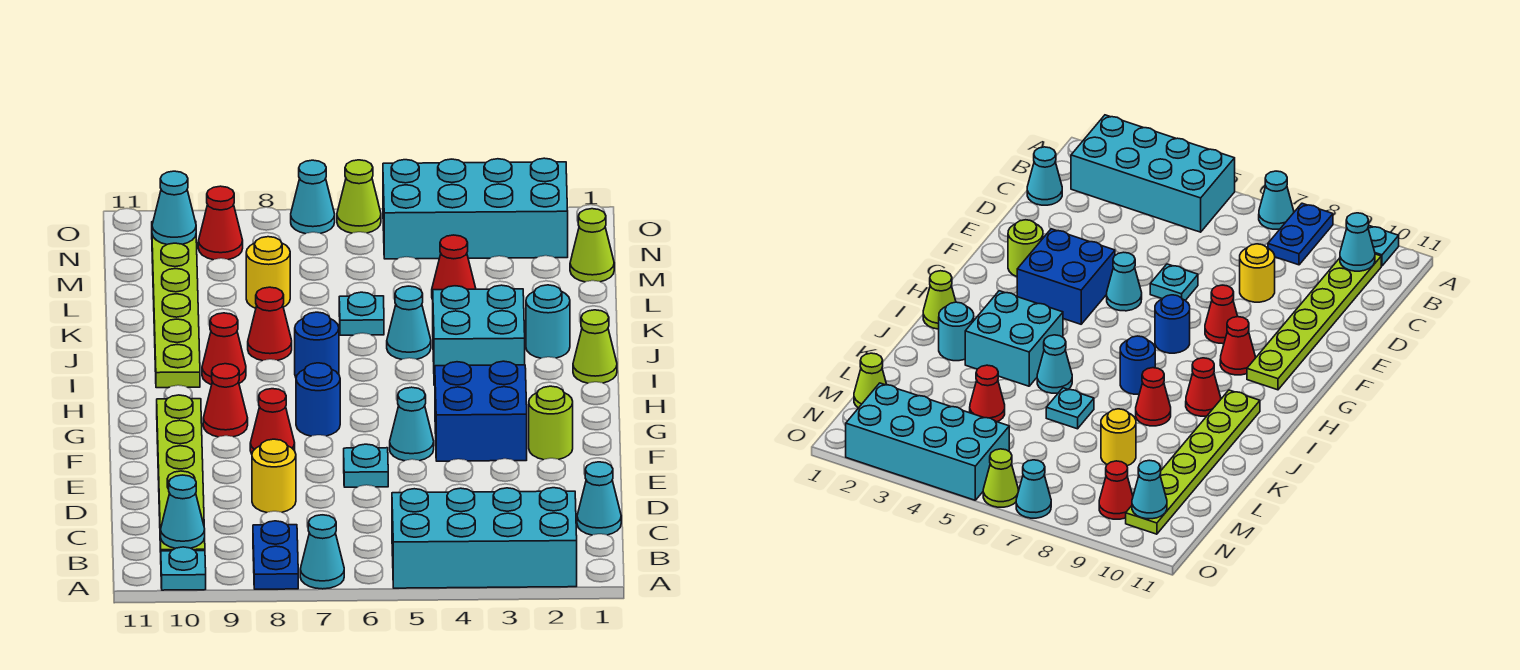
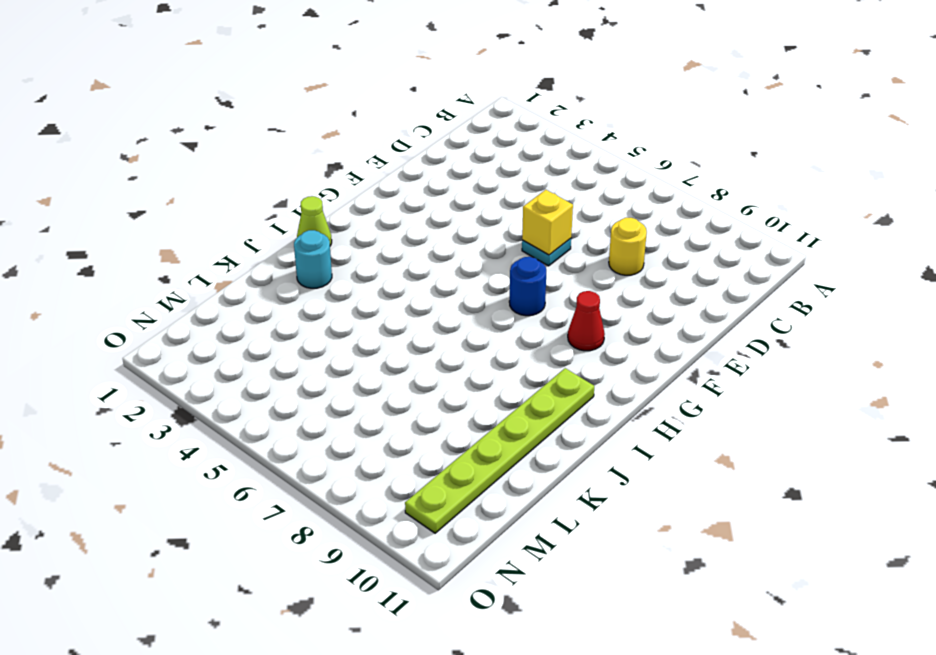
yellow 1x1 brick [522,190,573,255] -> none
none -> cyan 2x4 brick [392,488,577,588]
none -> cyan 1x1 cone [300,515,344,589]
none -> blue 1x2 plate [253,521,298,589]
none -> cyan 1x1 plate [161,547,206,590]

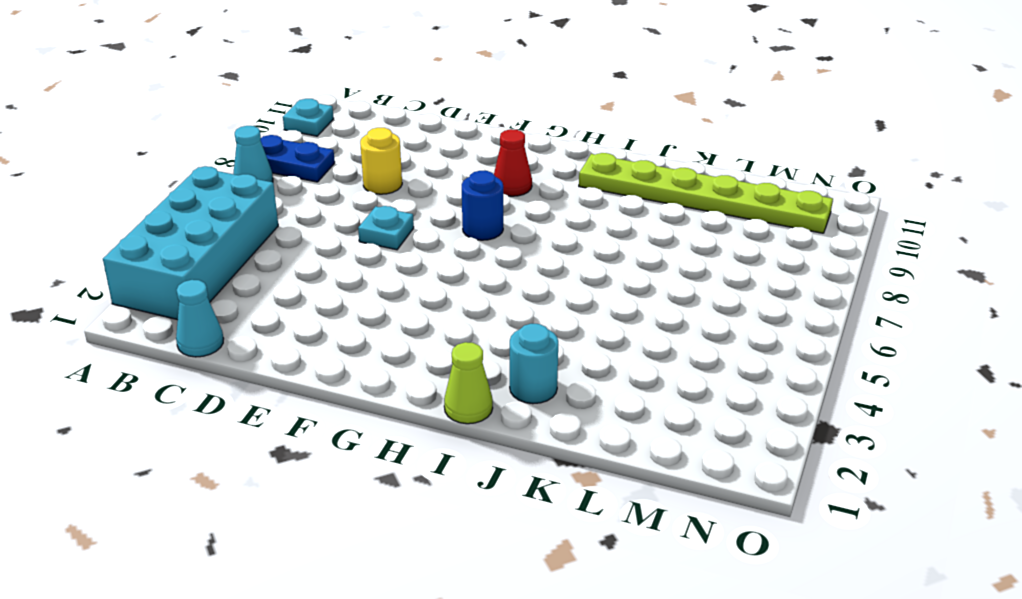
none -> lime 1x6 plate [157,395,205,552]
none -> lime 1x1 round brick [529,386,573,460]
none -> blue 2x2 brick [435,361,527,461]
none -> cyan 1x1 cone [390,387,434,461]

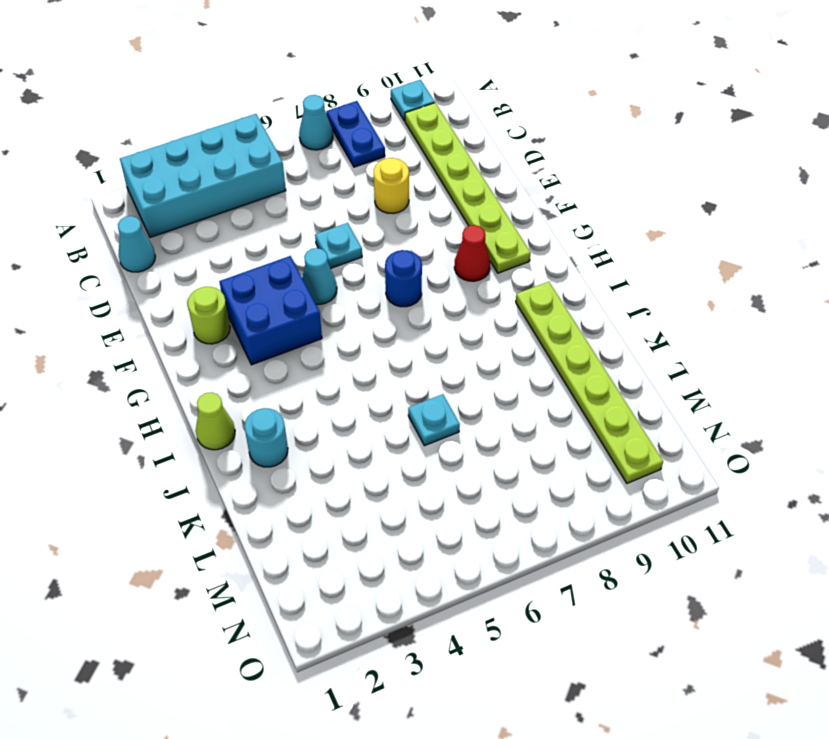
none -> red 1x1 cone [250,389,295,454]
none -> cyan 2x2 brick [433,285,525,385]
none -> blue 1x1 round brick [295,312,339,377]
none -> red 1x1 cone [202,313,246,385]

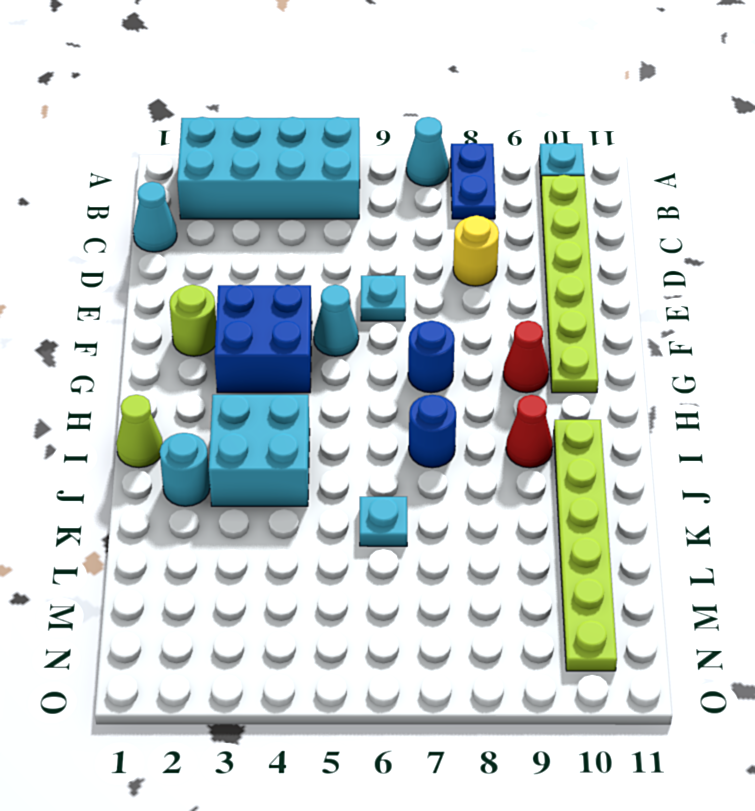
none -> red 1x1 cone [250,389,295,454]
none -> cyan 1x1 cone [387,286,431,359]
none -> red 1x1 cone [248,287,292,361]
none -> red 1x1 cone [432,235,476,299]

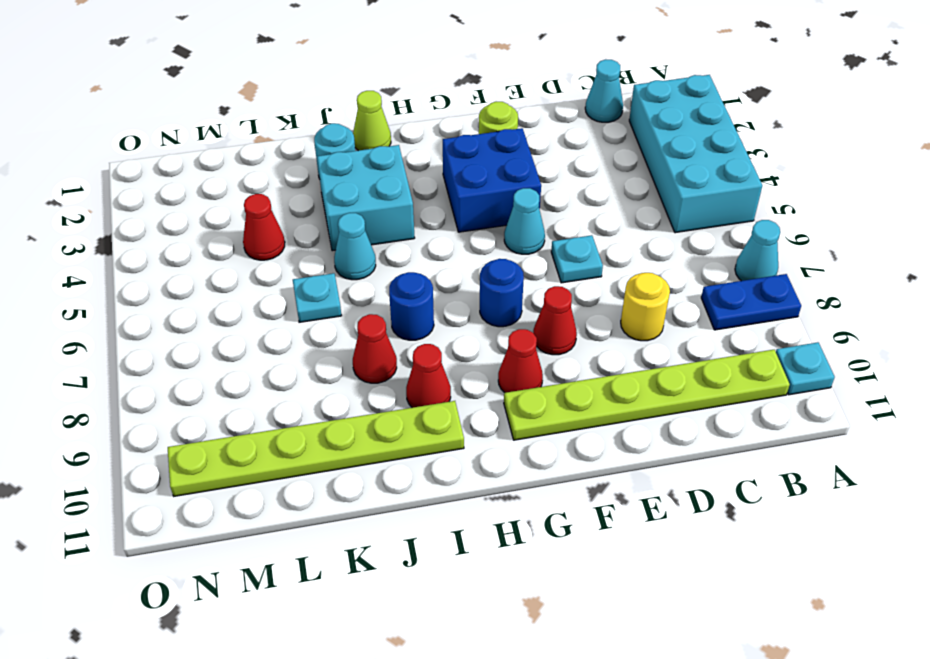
none -> yellow 1x1 round brick [246,237,290,308]
none -> lime 1x1 cone [570,209,614,282]
none -> cyan 2x4 brick [383,158,568,259]
none -> red 1x1 cone [198,186,243,260]

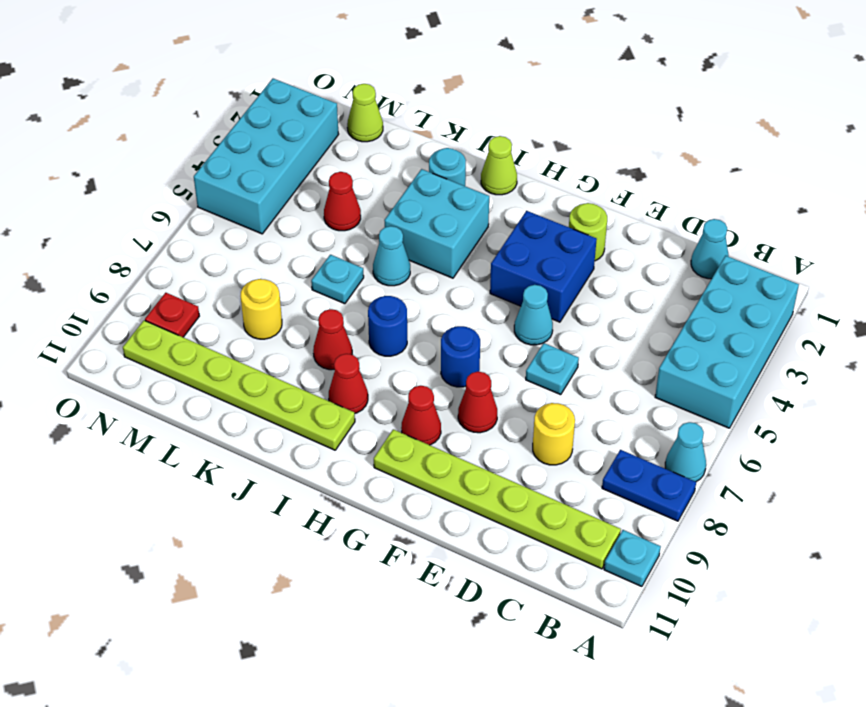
red 1x1 plate [145,293,199,337] -> red 1x1 cone [198,186,243,260]
none -> lime 1x1 cone [337,160,381,233]
none -> cyan 1x1 cone [291,160,335,234]
none -> cyan 1x1 cone [161,475,205,548]
none -> cyan 1x1 cone [152,171,196,244]

